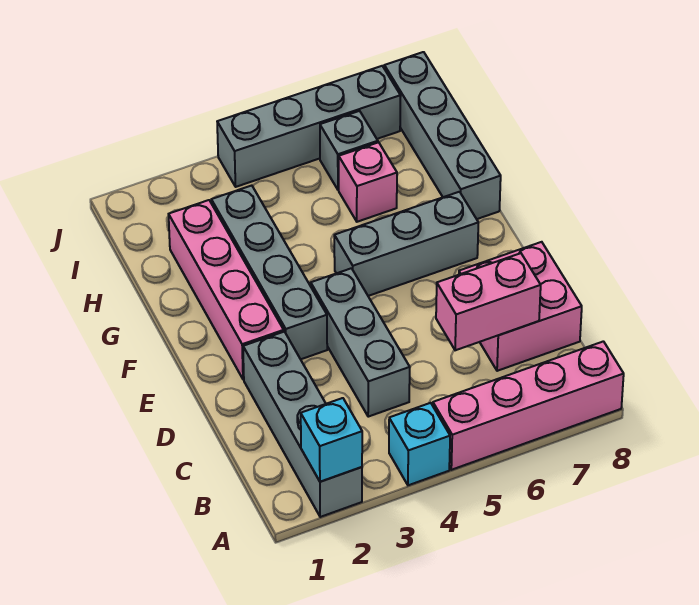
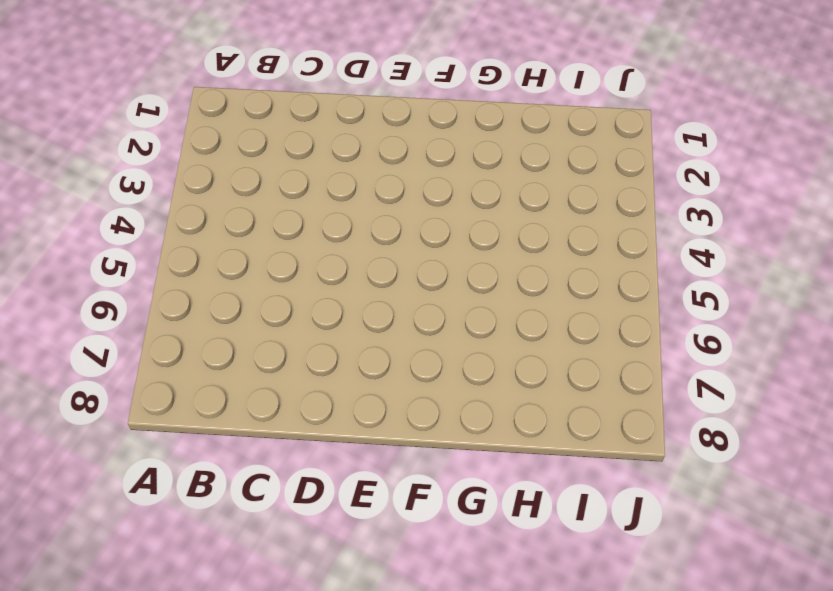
none -> grey 1x4 brick [243,332,362,517]
none -> cyan 1x1 brick [389,403,450,485]
none -> pink 1x4 brick [433,341,624,470]

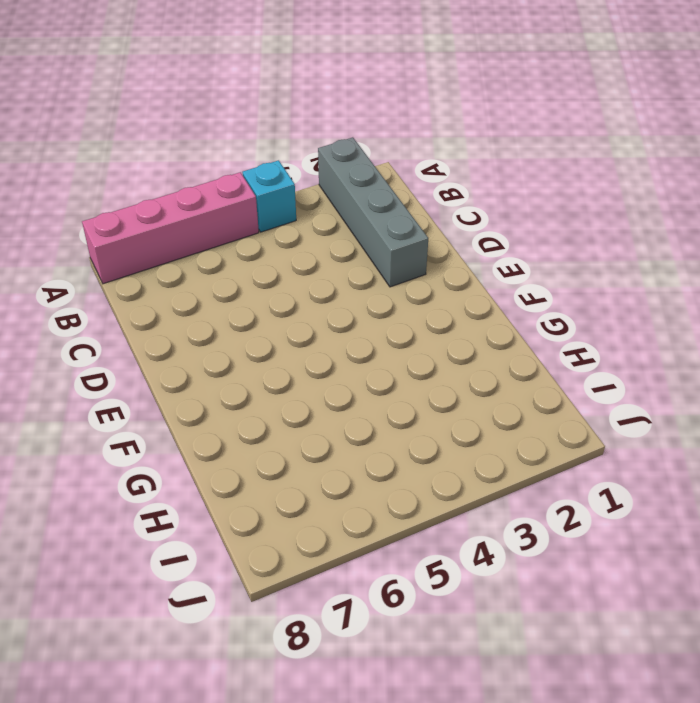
none -> grey 1x3 brick [311,268,410,417]
none -> pink 2x2 brick [459,242,582,371]
none -> pink 1x4 brick [169,200,284,380]

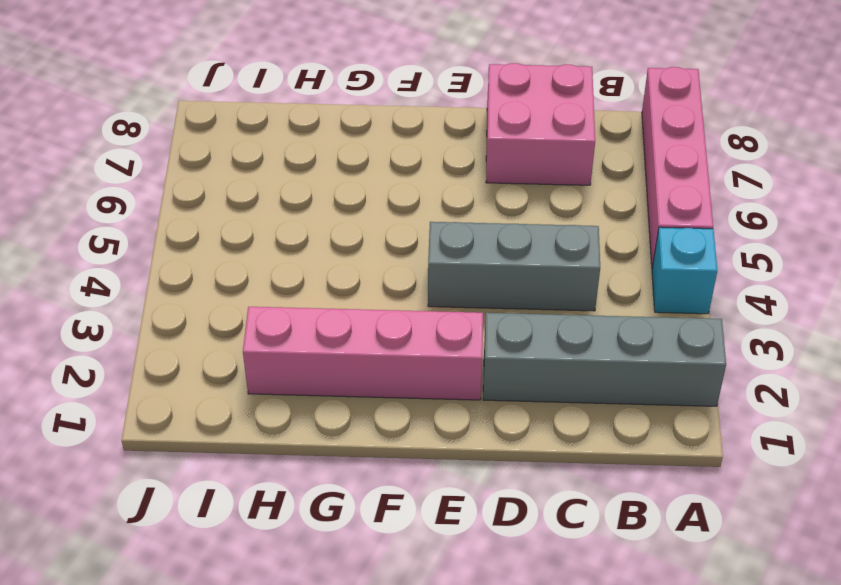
none -> grey 1x4 brick [211,186,327,359]
none -> grey 1x3 brick [334,192,478,296]
none -> grey 1x4 brick [384,52,501,219]

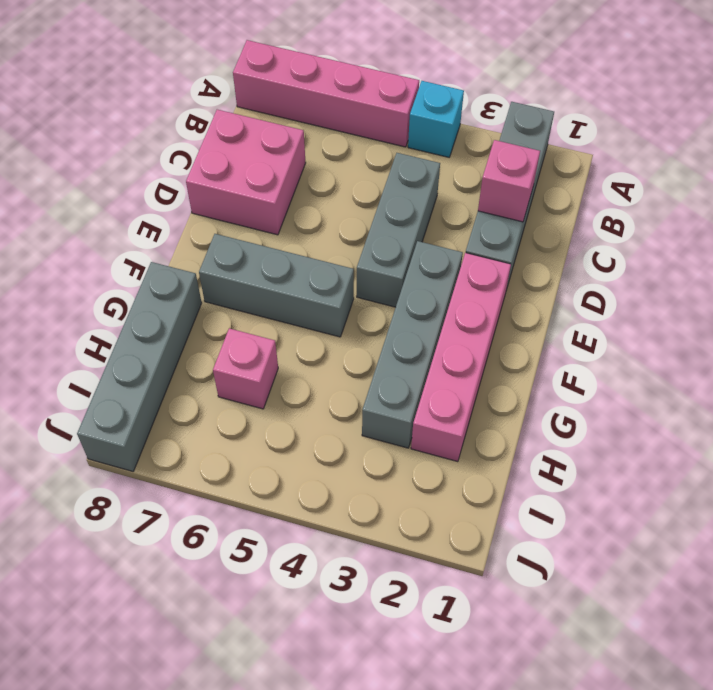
pink 1x1 brick [478,140,540,222] -> none
none -> grey 1x1 brick [320,111,378,190]
none -> grey 1x4 brick [217,66,401,187]
none -> cyan 1x1 brick [301,398,362,482]

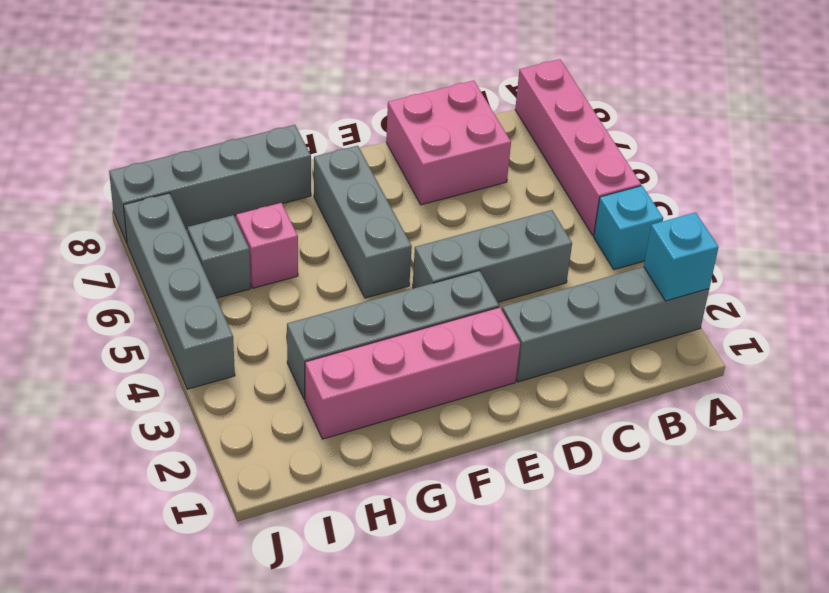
none -> pink 1x2 brick [436,253,541,350]

